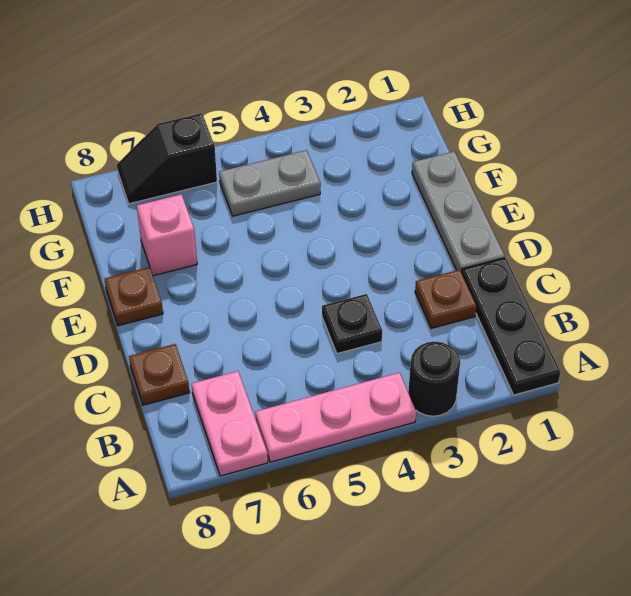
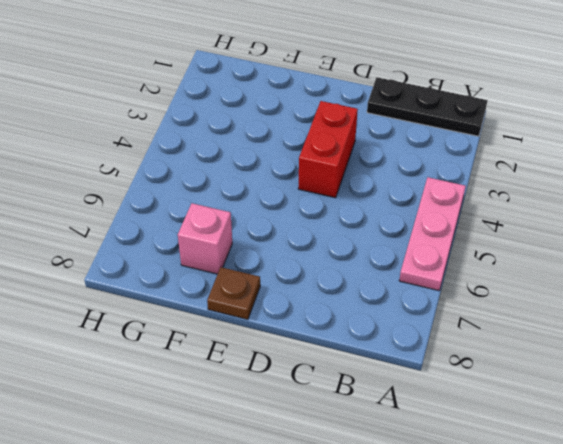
red 1x2 brick [298,101,358,198] -> none
none -> black 1x1 round brick [408,342,460,416]
none -> pink 1x2 plate [192,371,268,476]
none -> brown 1x1 plate [415,270,476,328]

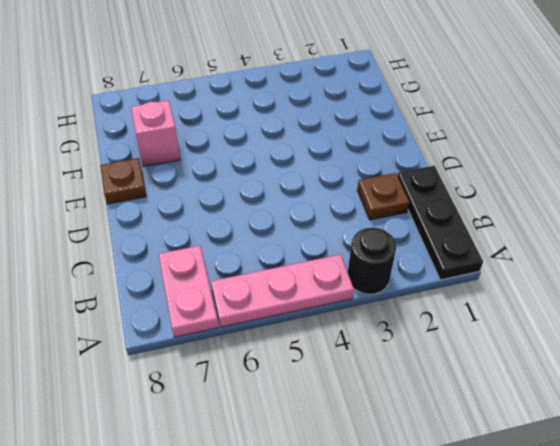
none -> black 1x1 plate [322,294,382,354]
none -> brown 1x1 plate [129,344,190,405]
none -> grey 1x3 plate [412,151,505,273]

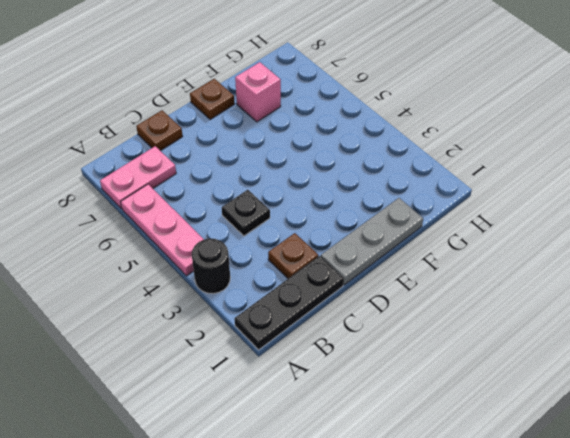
none -> grey 1x2 plate [219,150,321,216]
none -> black 1x2 slope [117,113,217,204]

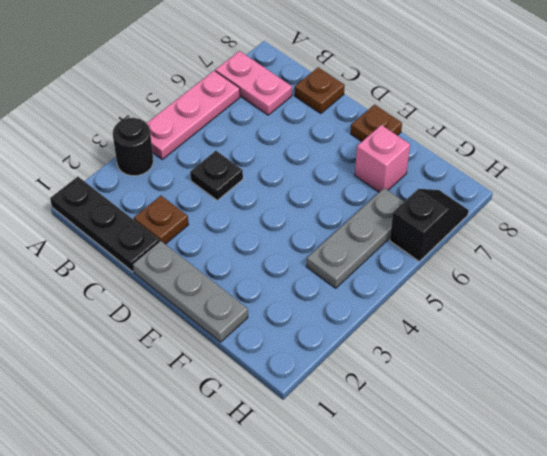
grey 1x3 plate [307,188,404,288] -> grey 1x2 plate [219,150,321,216]

